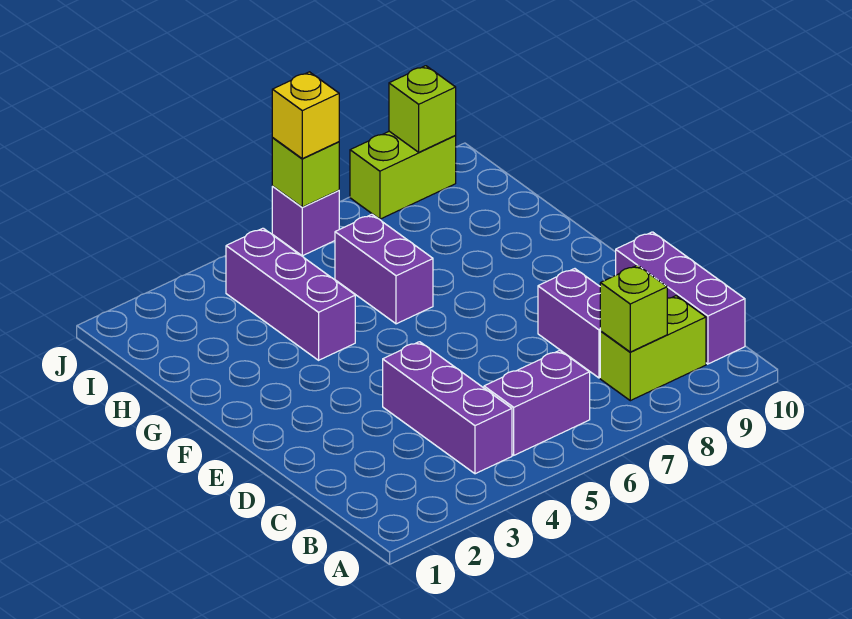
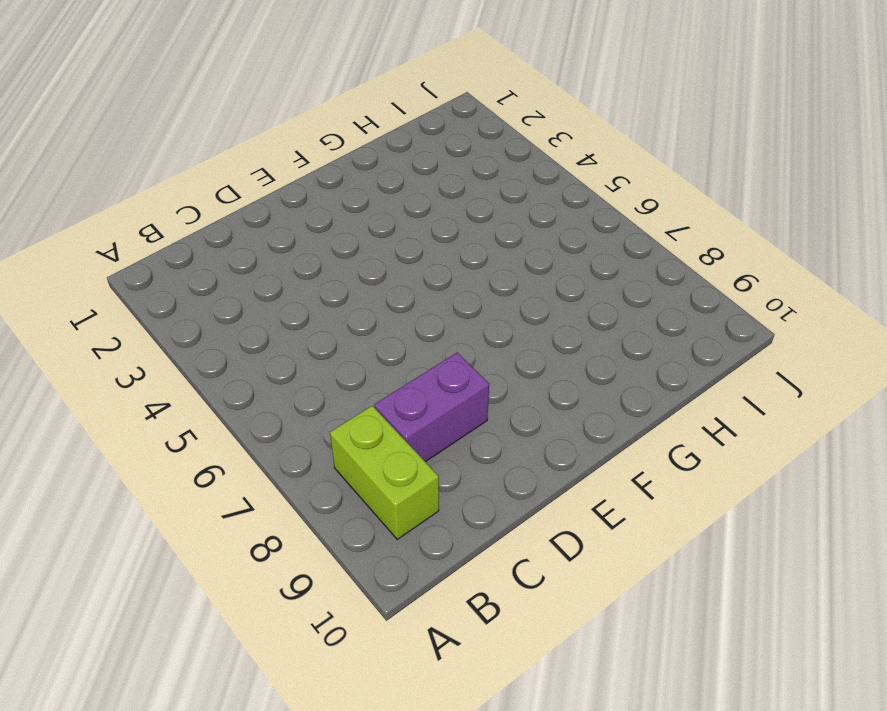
none -> purple 1x3 brick [383,342,512,474]
none -> purple 1x2 brick [484,350,590,455]
none -> purple 1x3 brick [616,232,745,364]

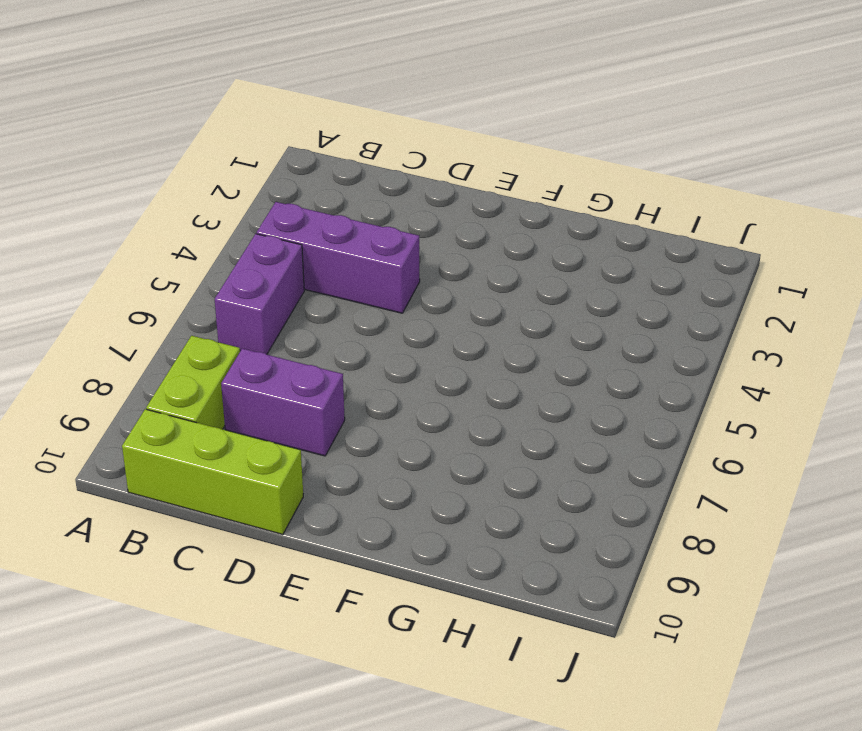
lime 1x3 brick [122,409,303,535] -> purple 1x3 brick [616,232,745,364]
none -> purple 1x3 brick [226,228,355,360]
none -> purple 1x2 brick [335,214,433,324]
none -> purple 1x1 brick [272,187,339,256]

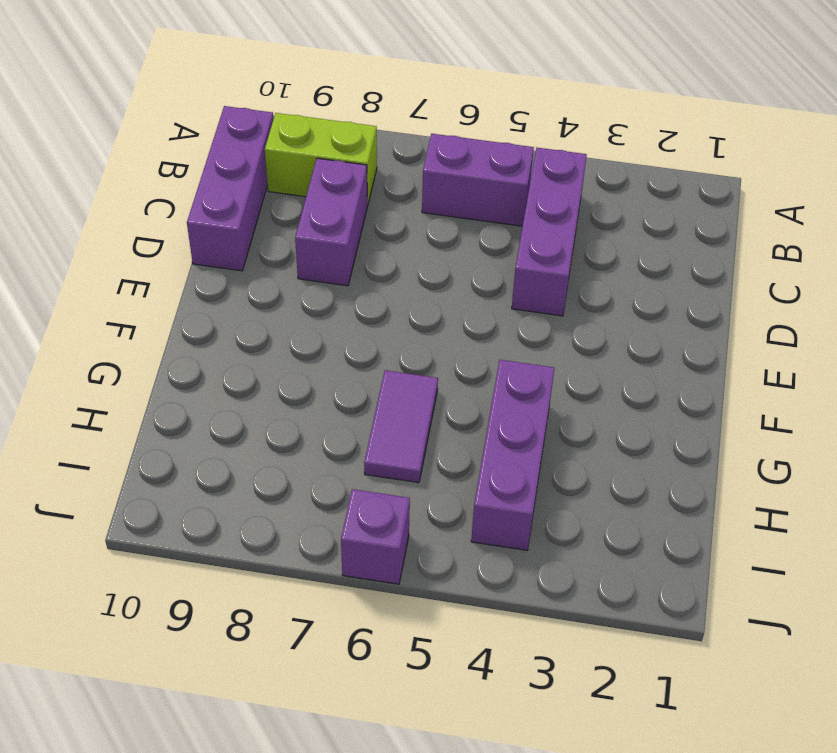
purple 1x2 tile [364,370,438,483] -> purple 1x2 brick [335,214,433,324]
none -> lime 1x2 brick [350,131,456,219]
none -> lime 1x1 brick [600,265,667,352]
none -> lime 1x1 brick [272,138,339,207]

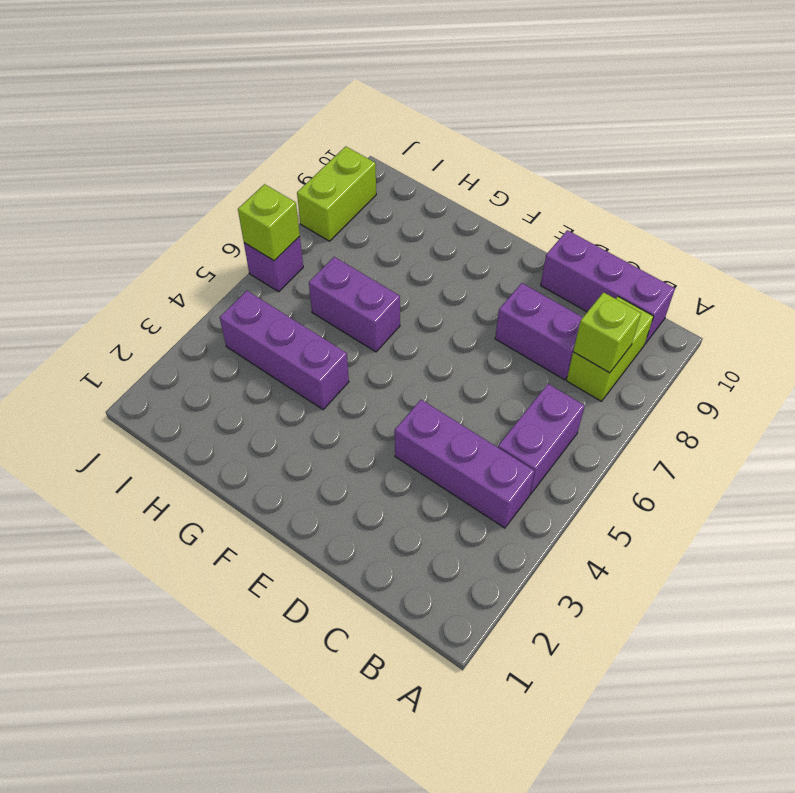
none -> lime 1x1 brick [389,66,456,152]
none -> yellow 1x1 brick [272,72,339,159]

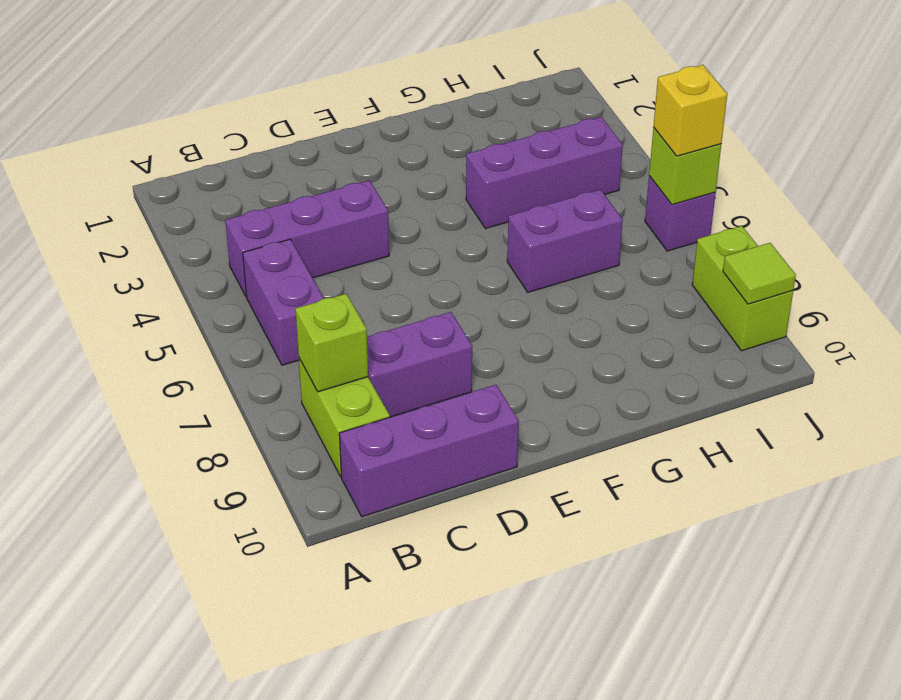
lime 1x1 tile [723,243,796,304] -> lime 1x1 brick [389,66,456,152]

